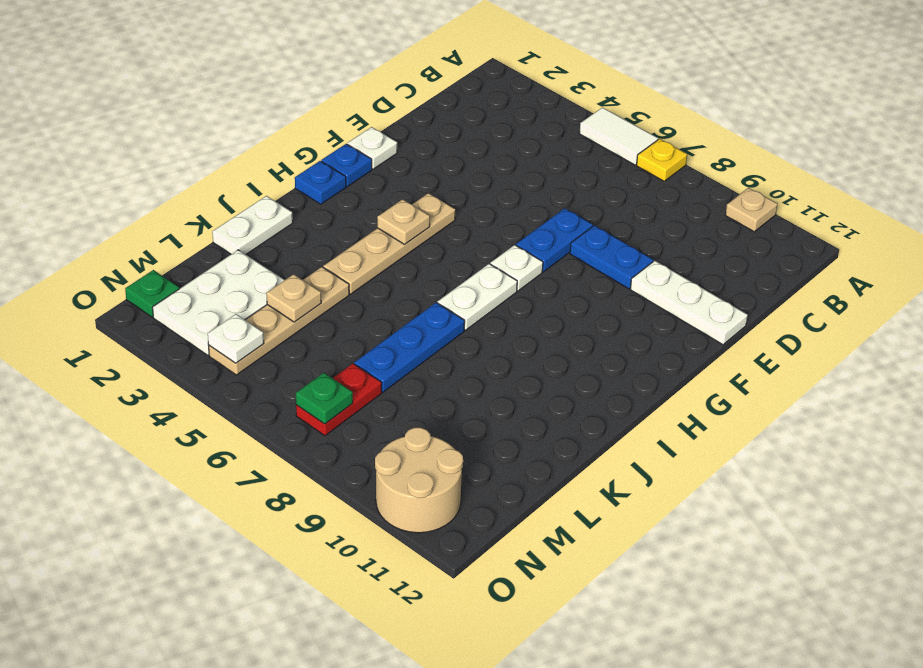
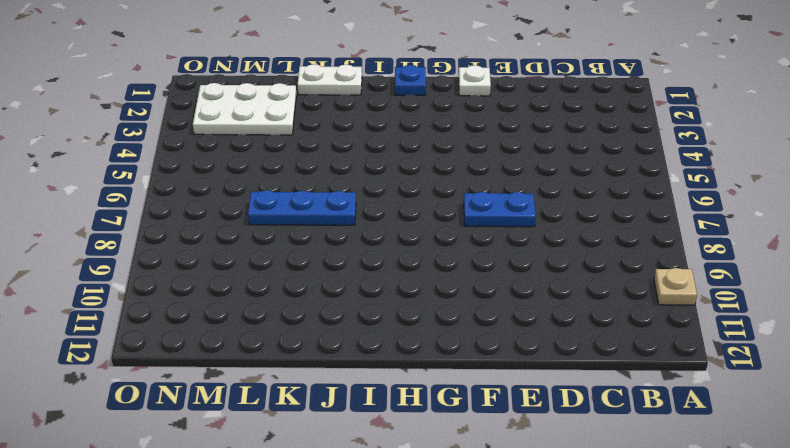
none -> white 1x2 tile [580,108,658,165]
none -> yellow 1x1 plate [637,139,687,181]
none -> blue 1x2 plate [570,225,653,289]

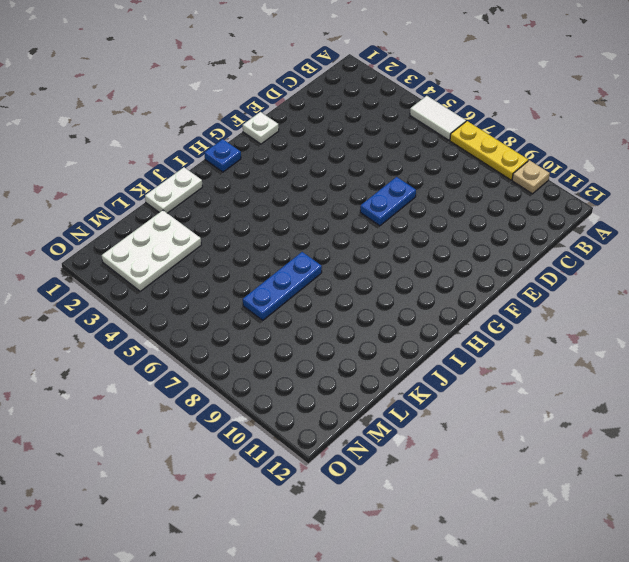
yellow 1x3 plate [450,121,528,180] -> yellow 1x1 plate [637,139,687,181]
none -> blue 1x2 plate [570,225,653,289]
none -> white 1x3 plate [630,261,748,345]
none -> blue 1x1 plate [321,144,372,187]

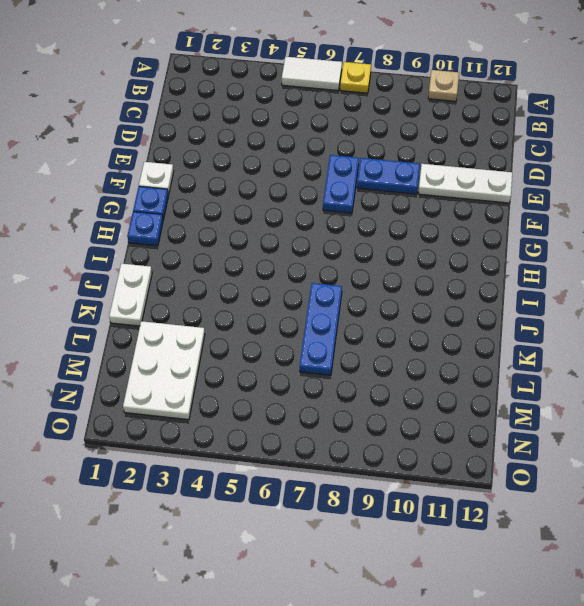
none -> tan 1x4 plate [323,193,455,294]
none -> white 1x1 plate [490,245,543,291]
none -> white 1x2 plate [437,264,517,330]

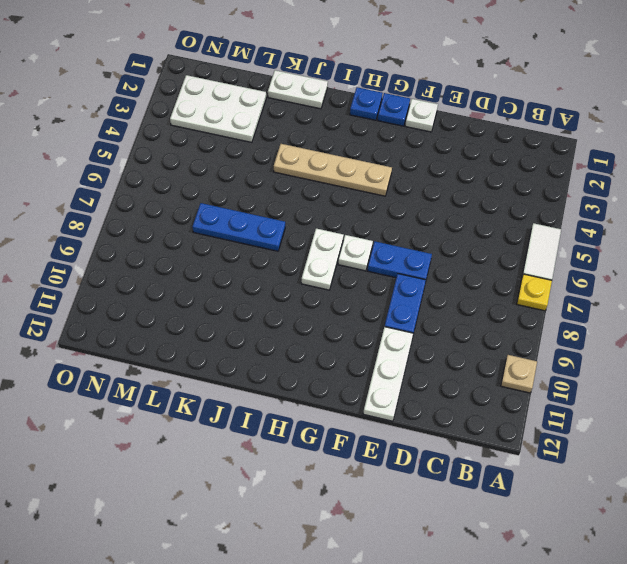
white 1x2 plate [301,229,344,290] -> white 1x2 plate turned to [437,264,517,330]
none -> tan 1x4 plate [209,267,349,375]
none -> red 1x2 plate [296,364,382,436]
none -> green 1x1 plate [125,270,179,317]

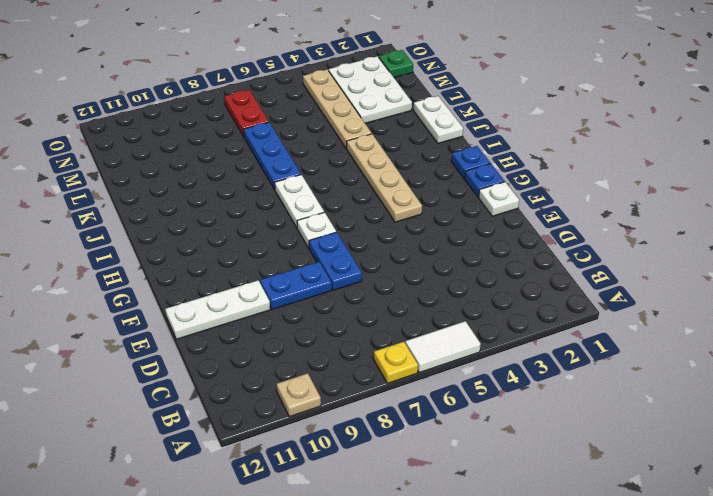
none -> tan 2x2 round brick [375,428,463,533]
none -> tan 1x1 plate [377,199,430,244]
none -> tan 1x1 plate [266,274,321,322]

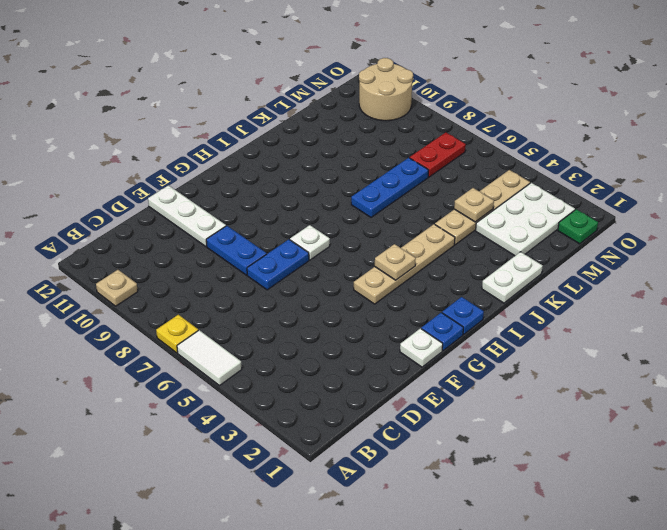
none -> white 1x2 plate [437,264,517,330]
none -> white 1x1 plate [208,314,264,363]
none -> green 1x1 plate [296,373,353,424]

